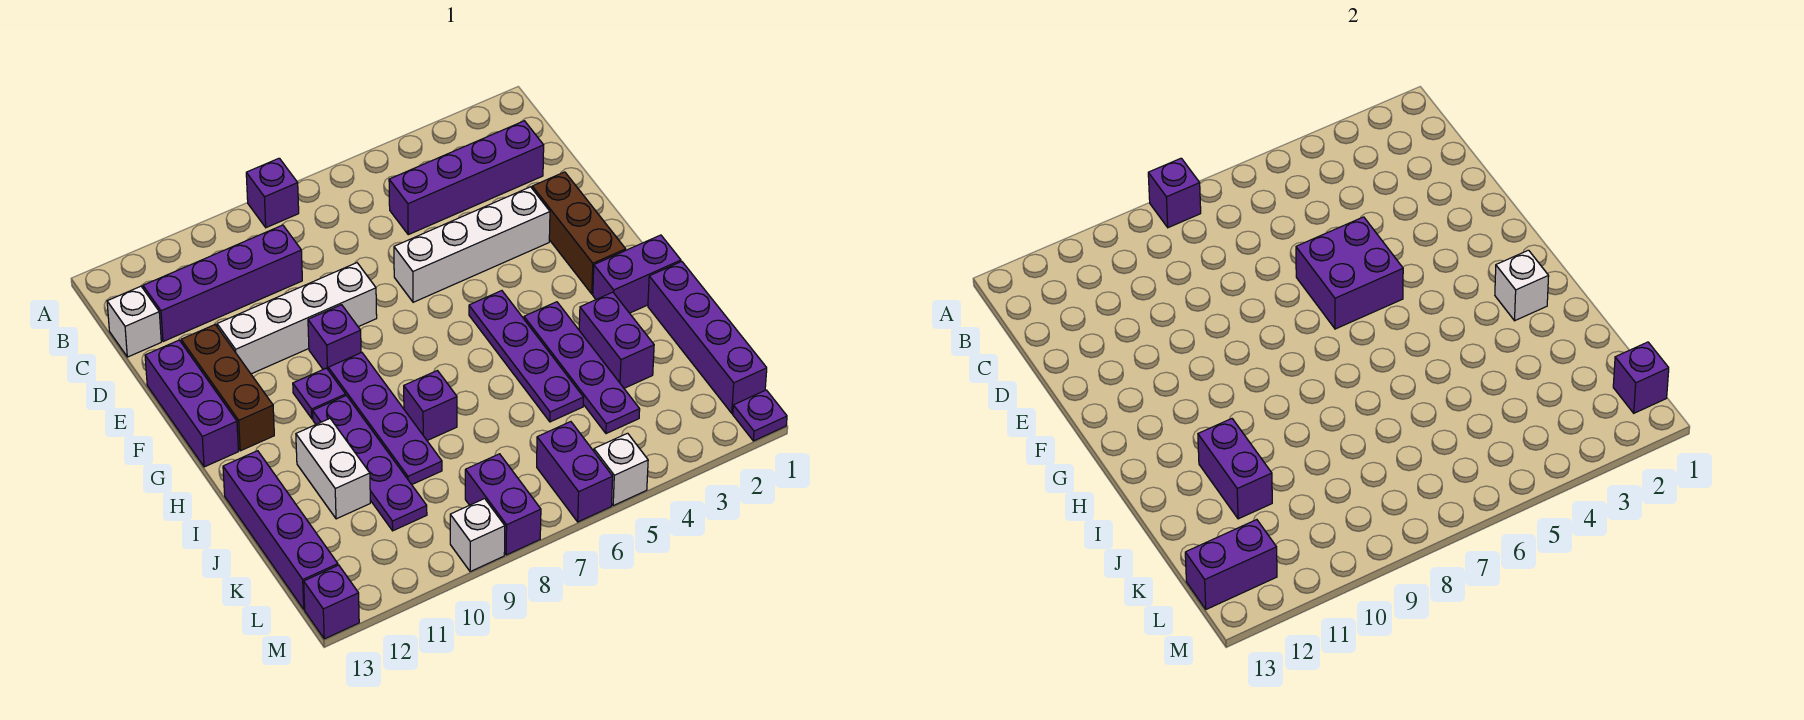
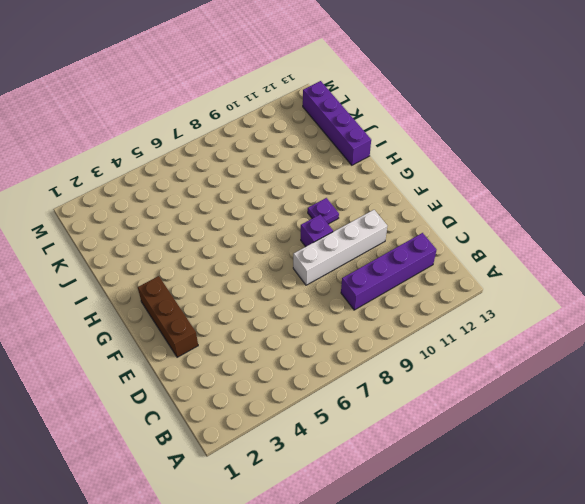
none -> purple 1x1 brick [246,158,299,228]
none -> purple 1x4 brick [389,121,544,235]
none -> white 1x1 brick [107,286,161,357]
none -> white 1x4 brick [394,187,550,302]

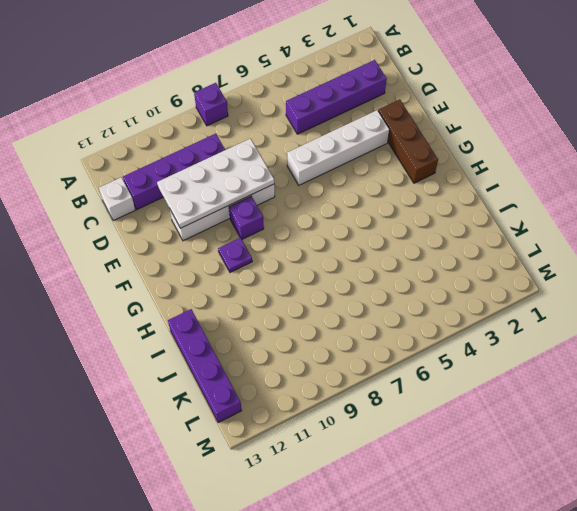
white 2x4 plate [157,139,274,228] -> none
none -> brown 1x3 brick [181,325,274,451]
none -> purple 1x3 brick [145,340,238,467]
none -> purple 1x4 plate [469,291,584,422]
none -> purple 1x4 plate [328,353,442,485]

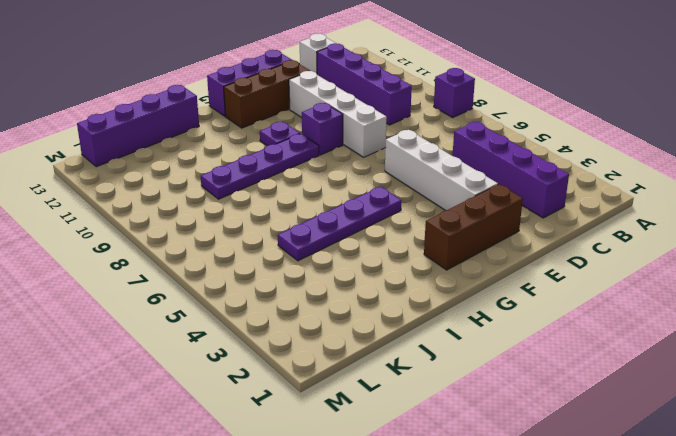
none -> purple 1x2 brick [593,235,681,313]
none -> purple 1x4 plate [524,302,640,434]
none -> purple 1x4 plate [313,395,427,531]
none -> purple 1x4 brick [648,262,767,413]

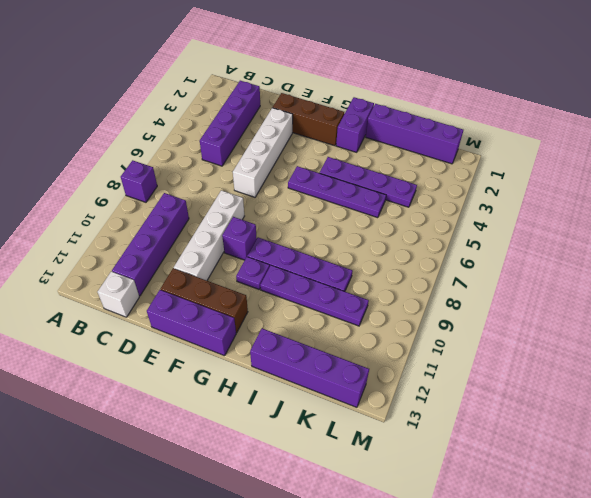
none -> purple 1x2 brick [579,292,654,388]
none -> purple 1x1 brick [404,371,457,441]
none -> white 1x2 brick [296,419,370,519]
none -> purple 1x2 brick [537,422,613,522]

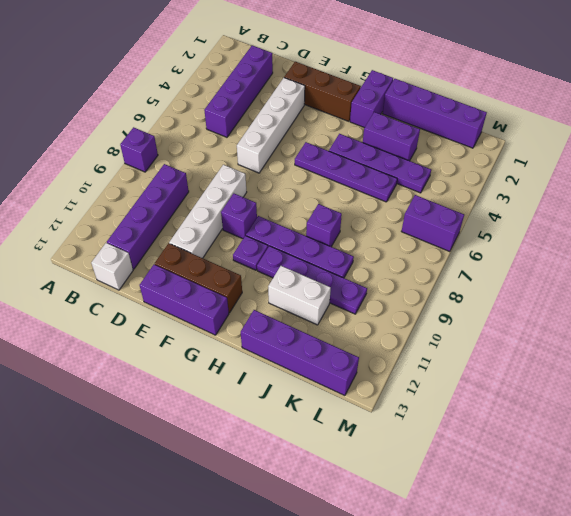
none -> purple 1x2 brick [465,454,541,555]
none -> purple 1x1 plate [733,390,787,441]
none -> white 1x1 brick [594,433,648,506]
none -> white 1x1 brick [450,499,505,572]

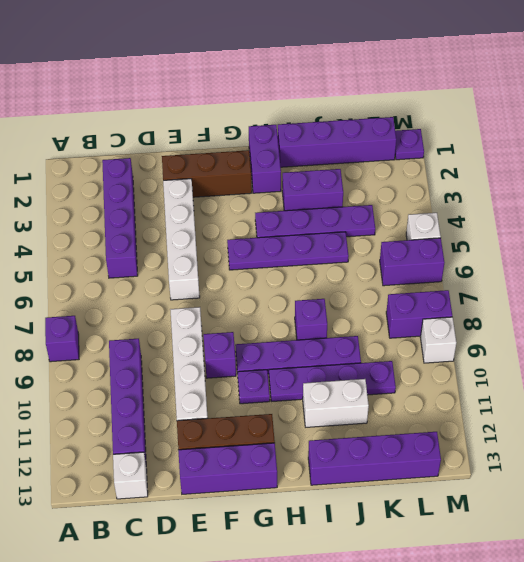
none -> purple 1x1 brick [304,565,359,639]
none -> purple 1x1 brick [1148,158,1201,228]
none -> purple 2x2 brick [1296,217,1403,329]
none -> white 1x1 brick [1495,250,1549,321]

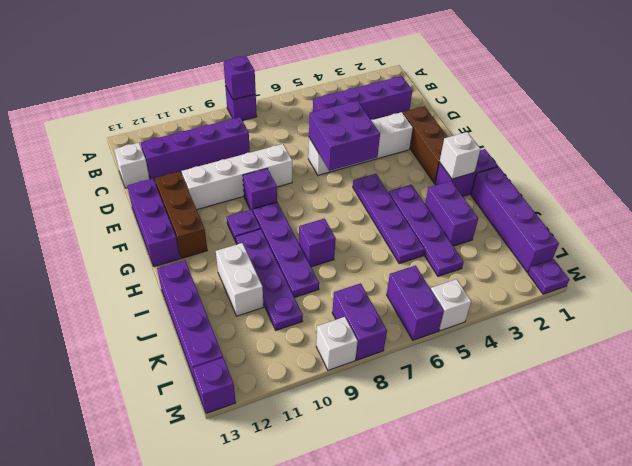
none -> purple 1x2 brick [1198,419,1272,519]
none -> purple 1x1 brick [1613,342,1669,413]
none -> purple 1x2 brick [1185,520,1277,609]

